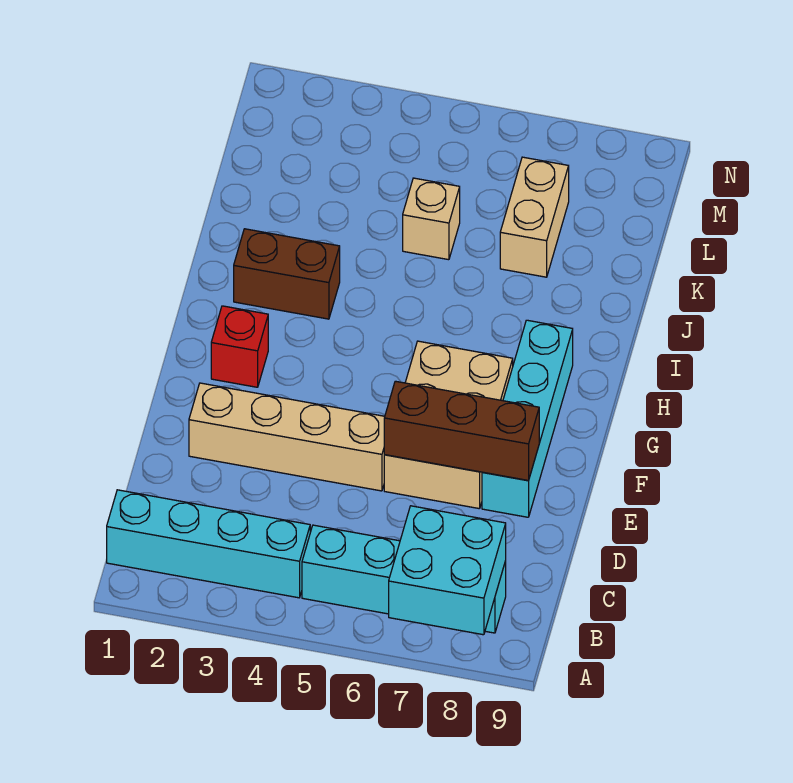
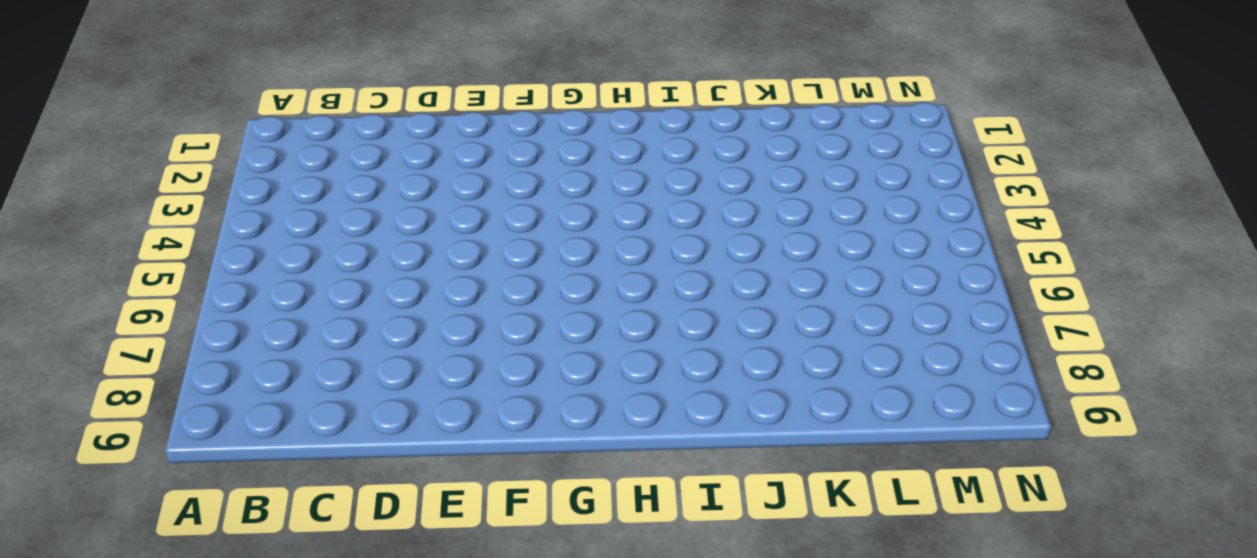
none -> cyan 1x4 brick [107,490,310,598]
none -> cyan 1x4 brick [302,525,506,633]

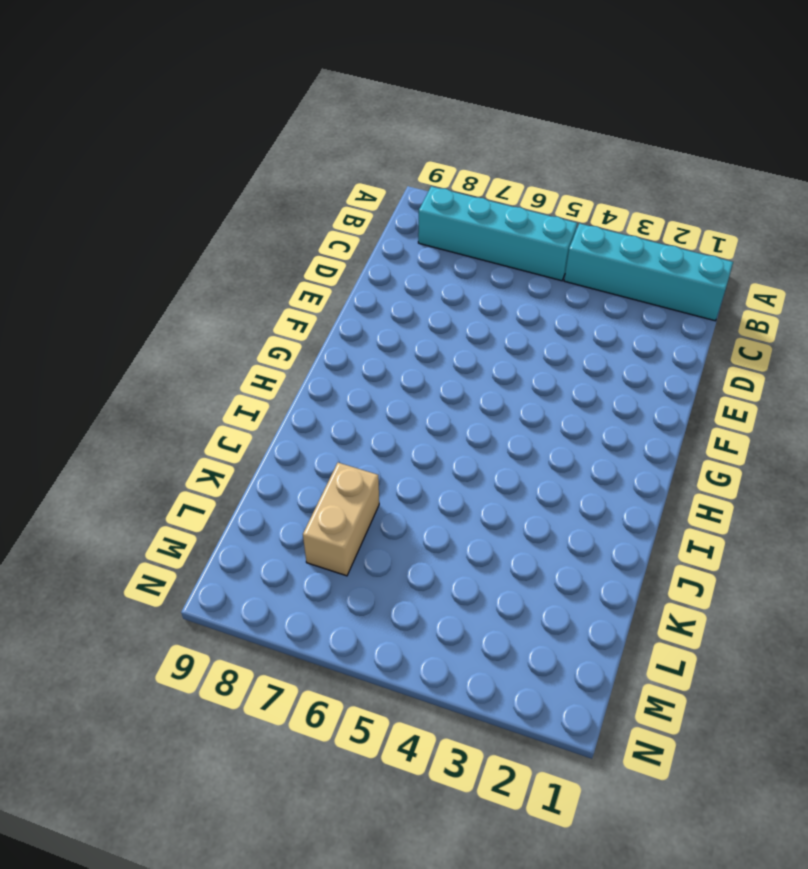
none -> tan 1x4 brick [189,383,385,491]
none -> tan 2x3 brick [384,341,513,509]

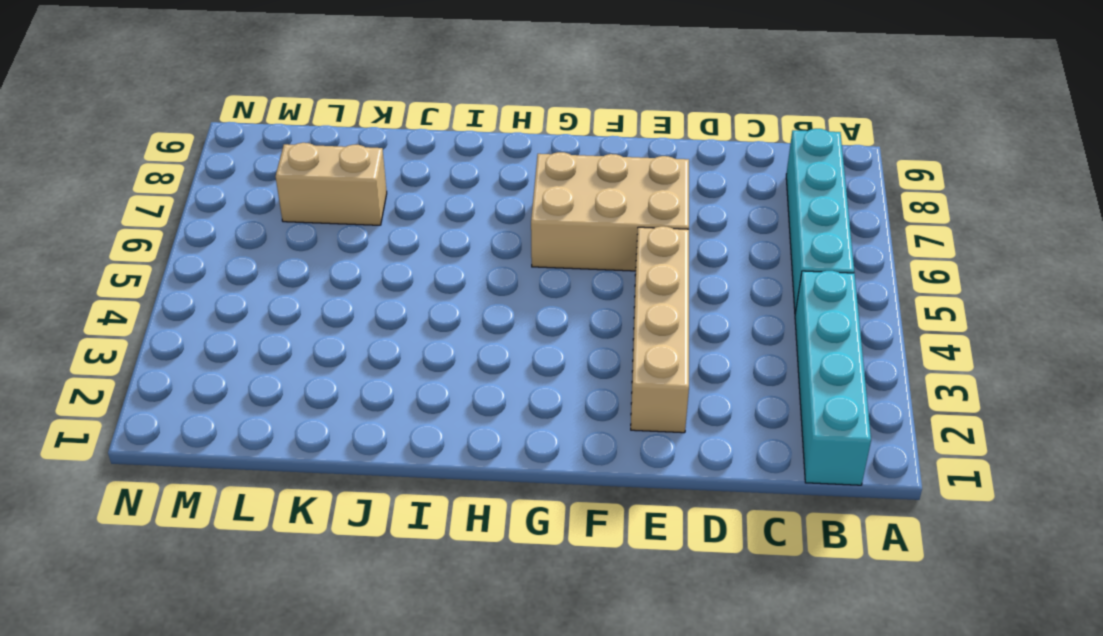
none -> cyan 1x4 brick [482,320,573,517]
none -> red 1x1 brick [211,306,268,387]

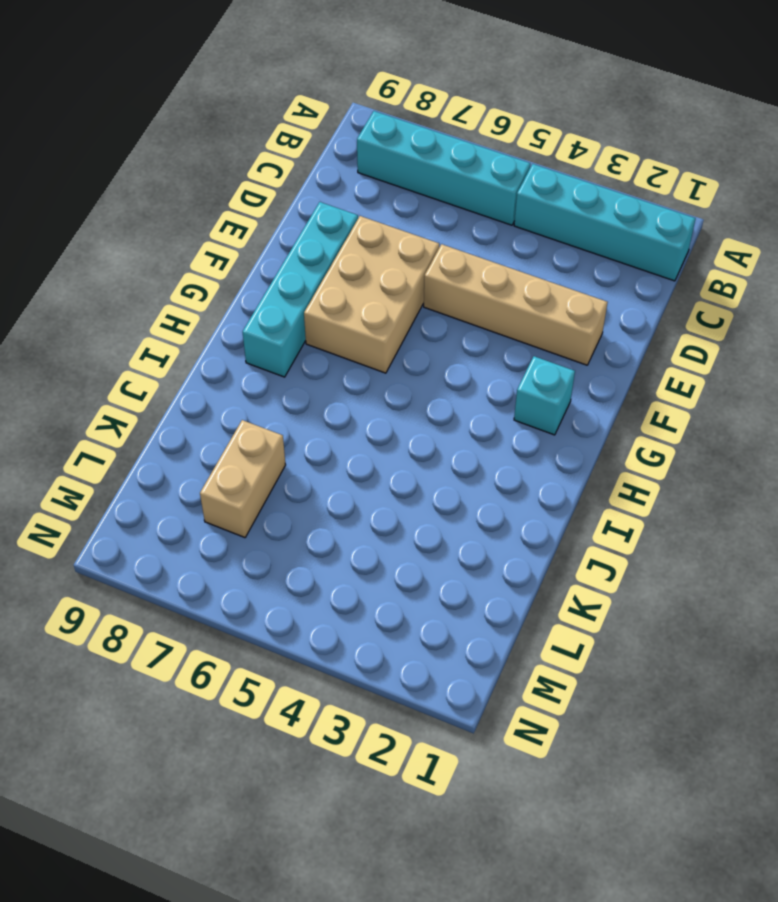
cyan 1x1 brick [514,356,575,435] -> red 1x1 brick [211,306,268,387]
none -> brown 1x2 brick [234,229,340,319]
none -> tan 1x1 brick [403,178,460,260]

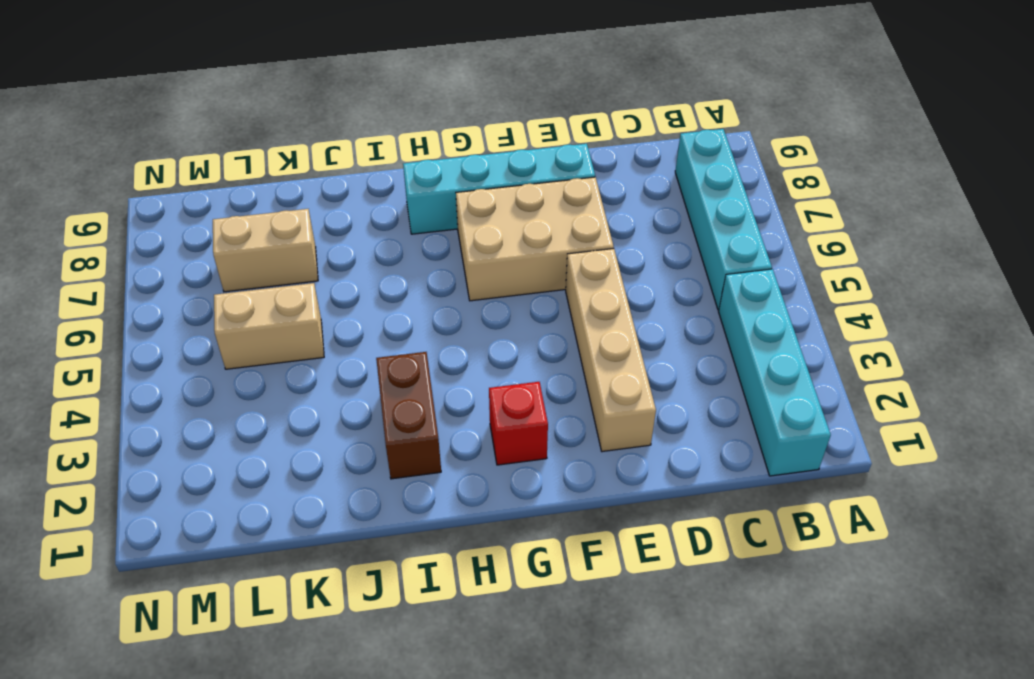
tan 1x2 brick [214,283,324,369] -> tan 1x1 brick [403,178,460,260]
none -> cyan 2x2 brick [389,506,506,635]
none -> brown 1x3 brick [384,381,539,480]

